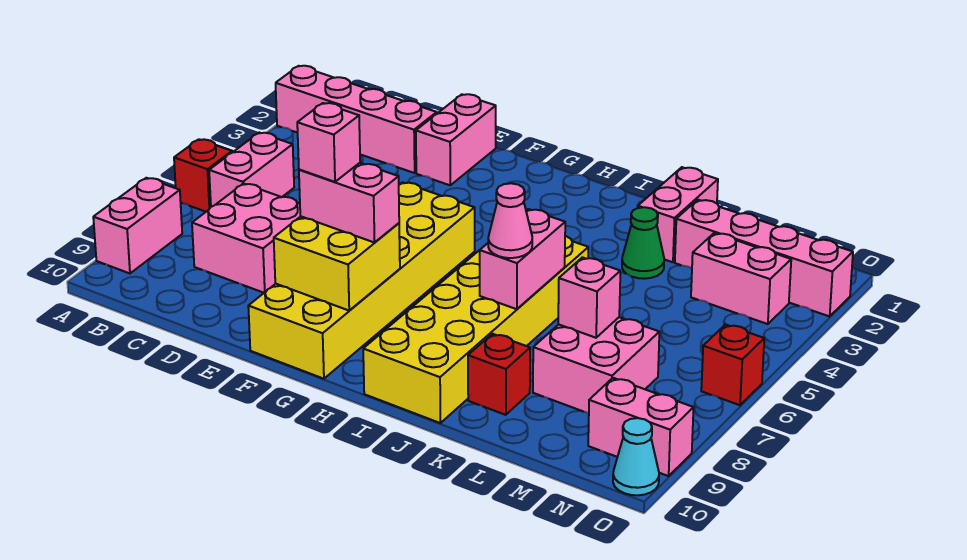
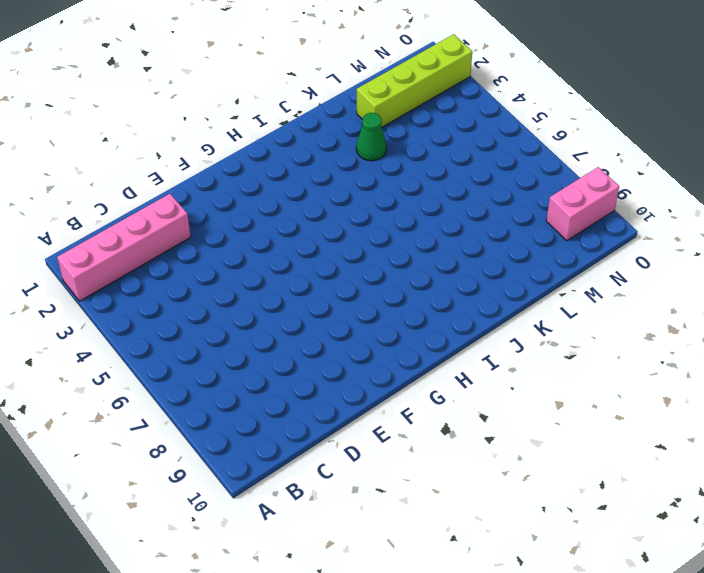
lime 1x4 brick [357,34,472,127] -> pink 1x4 brick [675,200,853,316]
none -> red 1x1 brick [174,139,232,212]
none -> pink 1x2 brick [93,178,182,273]
none -> pink 1x2 brick [209,133,294,207]

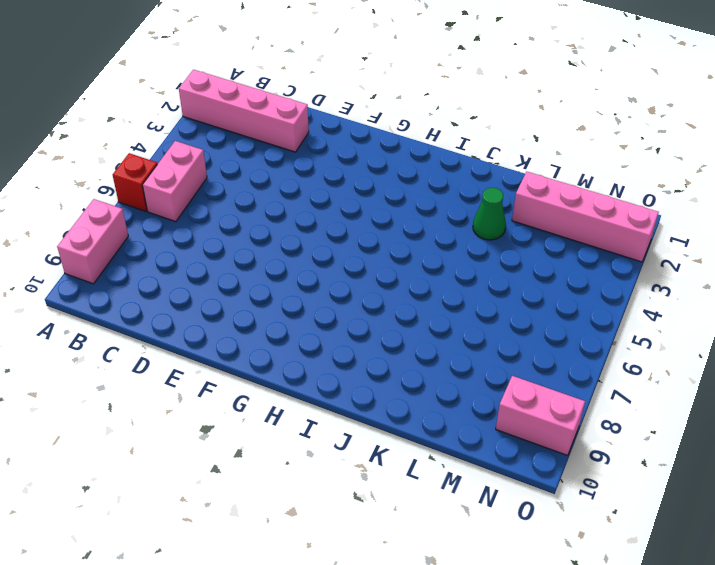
none -> pink 2x2 brick [192,184,300,293]
none -> pink 1x2 brick [416,94,496,185]
none -> yellow 2x6 brick [248,182,475,379]

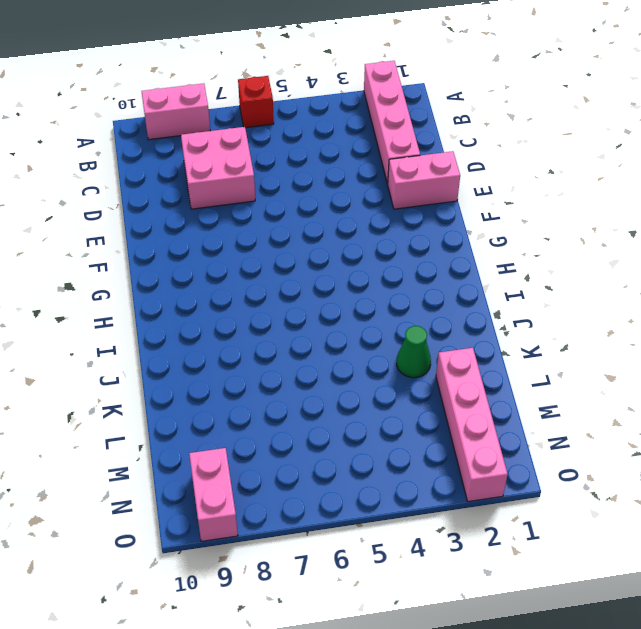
none -> pink 1x2 brick [209,133,294,207]
none -> yellow 2x6 brick [248,182,475,379]
none -> yellow 2x6 brick [363,236,588,423]

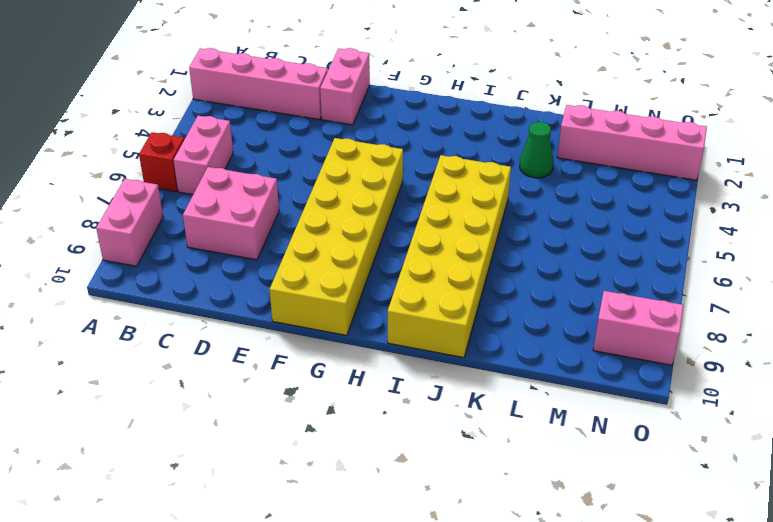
none -> pink 1x2 brick [638,167,718,262]
none -> red 1x1 brick [468,334,530,415]
none -> pink 2x2 brick [533,317,659,413]

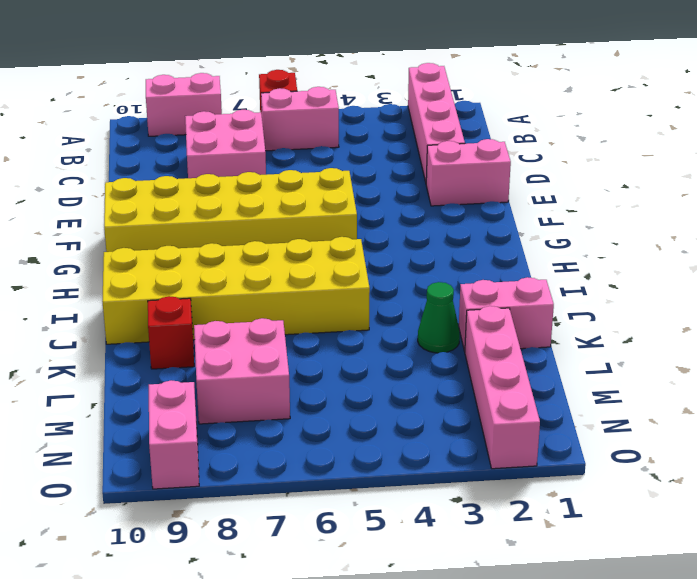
none -> pink 1x2 brick [691,233,791,324]
none -> red 1x1 brick [701,324,764,405]
none -> cyan 1x1 cone [613,418,659,495]

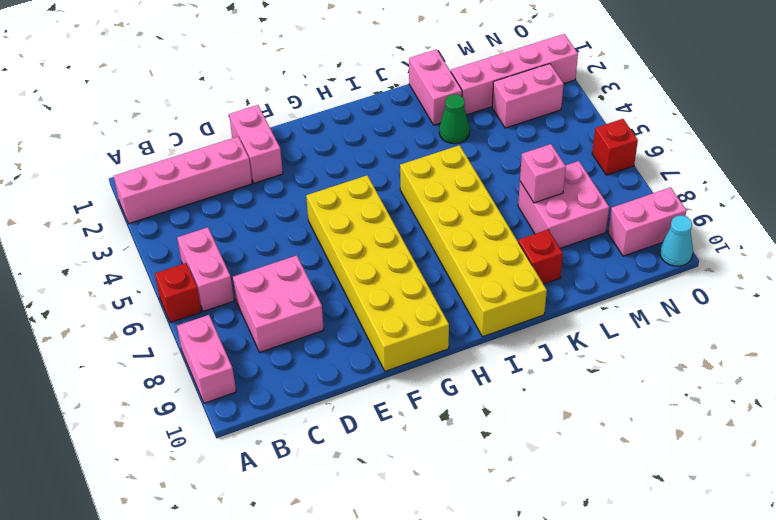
none -> yellow 2x2 brick [274,216,400,311]
none -> pink 1x2 brick [480,209,565,309]
none -> pink 1x2 brick [299,163,399,243]

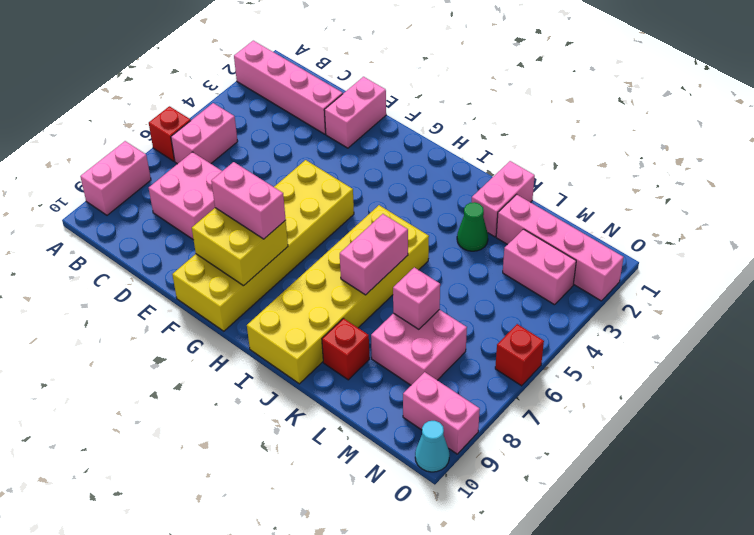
none -> pink 1x1 cone [488,183,532,258]
none -> pink 1x1 brick [297,103,360,182]

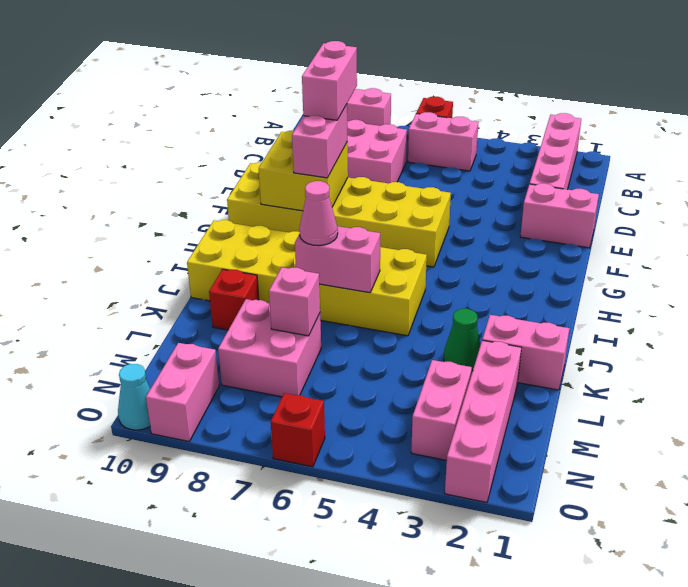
pink 1x2 brick [302,41,357,120] -> pink 1x1 brick [297,103,360,182]

